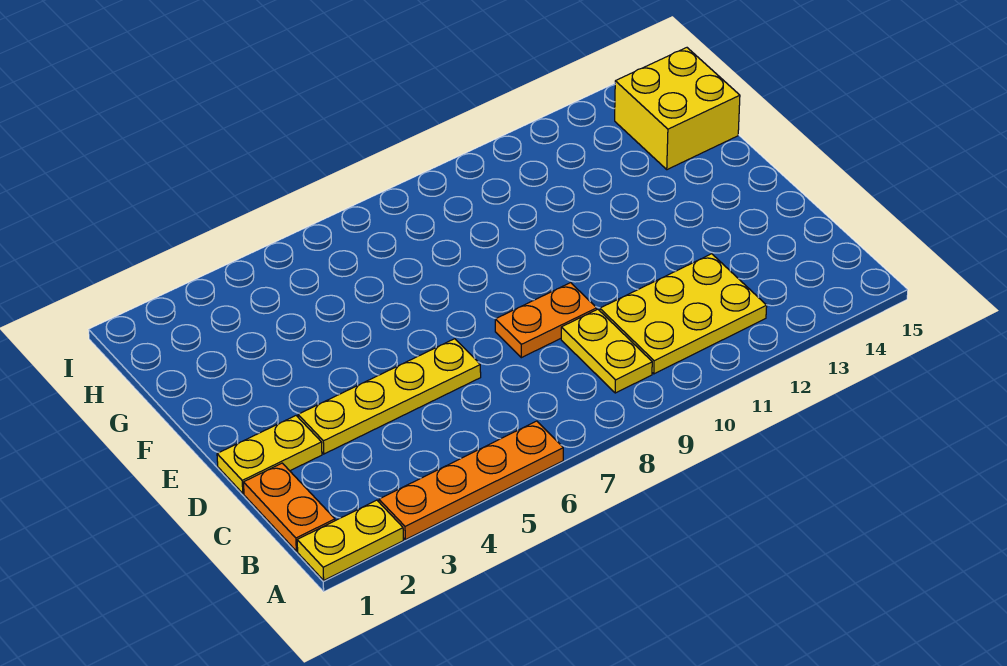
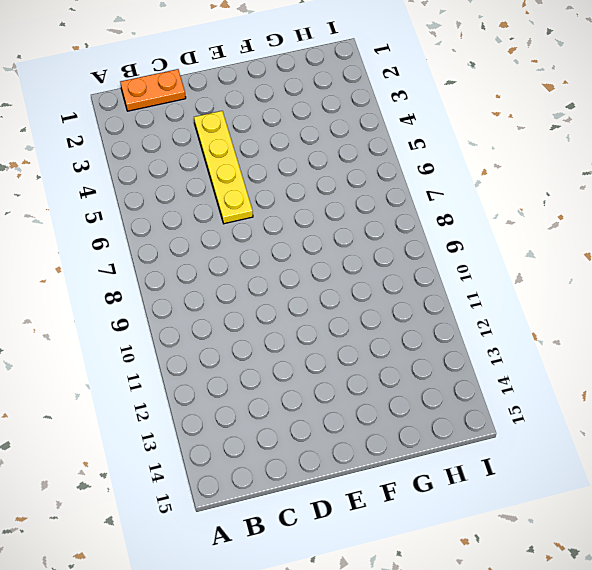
none -> yellow 1x2 plate [297,500,403,580]
none -> orange 1x4 plate [379,421,563,540]

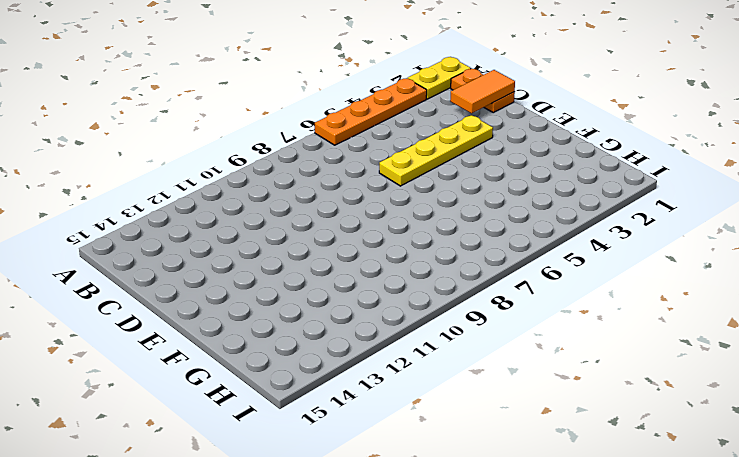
orange 1x2 tile [450,70,515,113] -> none
none -> yellow 1x2 plate [561,309,652,393]
none -> yellow 2x3 plate [600,254,767,374]

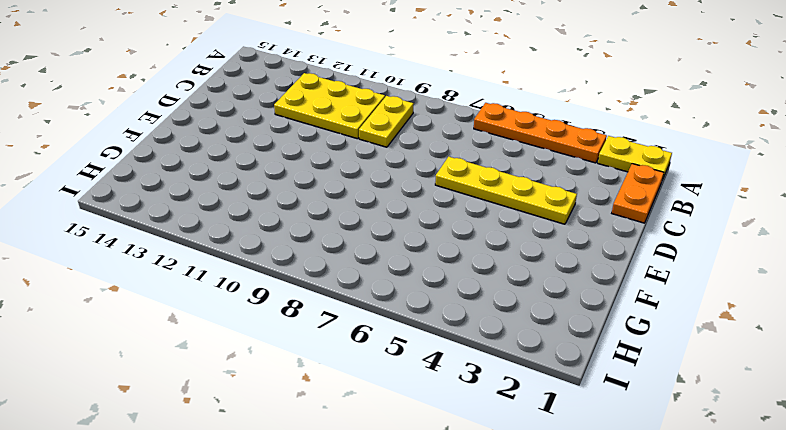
none -> yellow 1x2 plate [217,416,322,493]
none -> orange 1x2 plate [495,283,597,358]

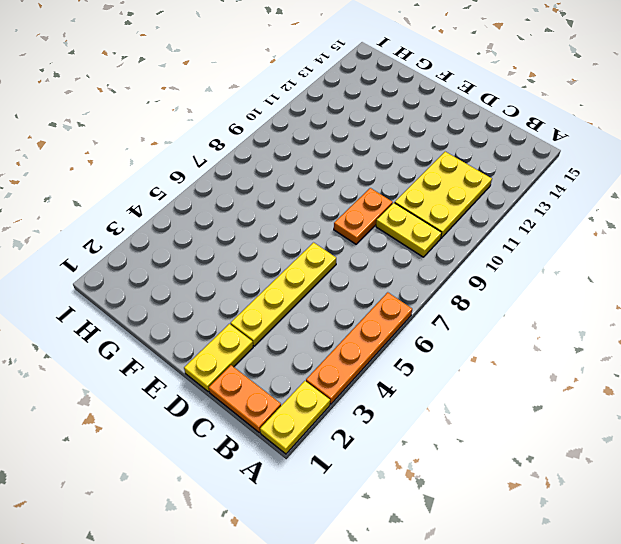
none -> yellow 2x2 brick [615,48,740,170]

